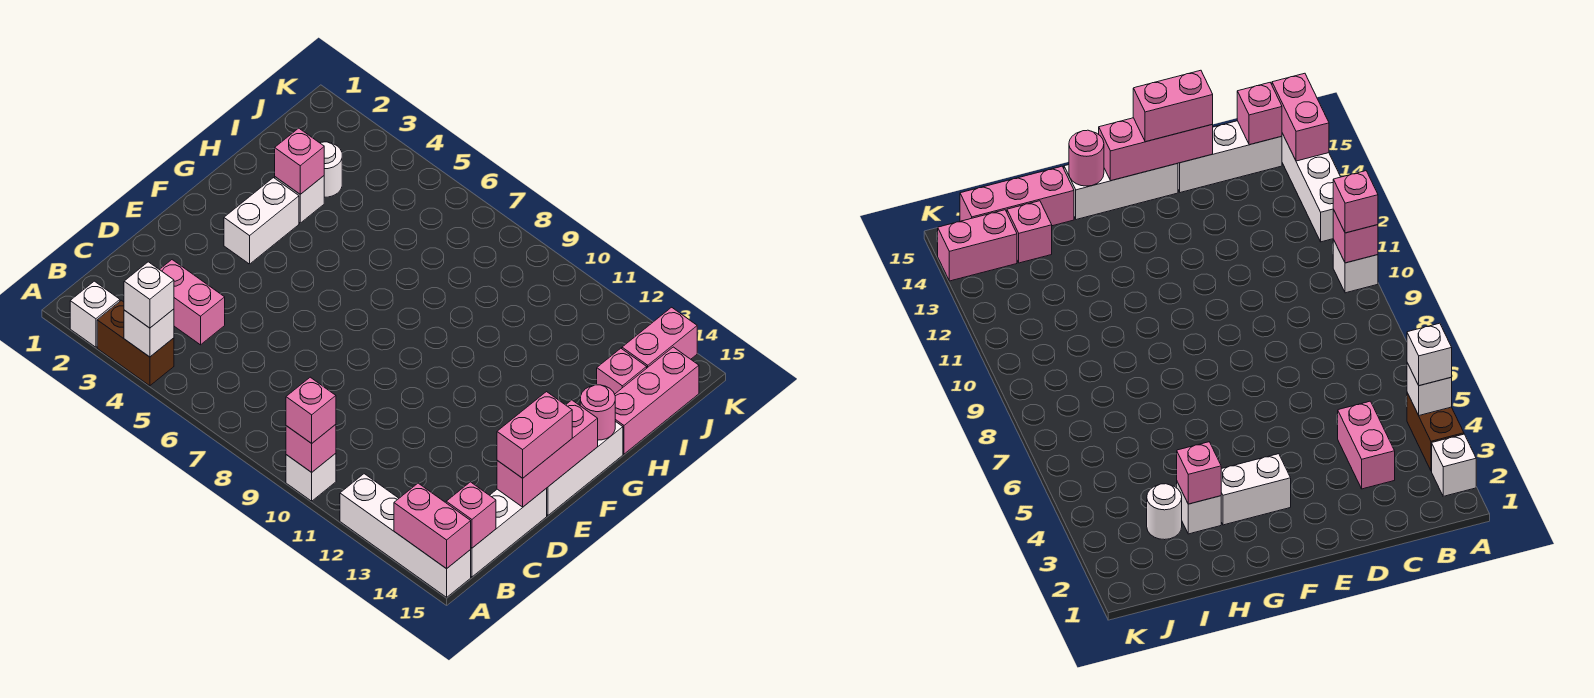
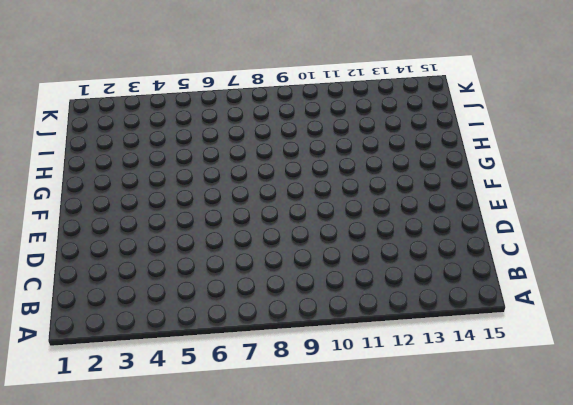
none -> white 1x1 brick [70,281,120,347]
none -> brown 1x2 brick [97,300,174,386]
none -> white 1x1 brick [286,453,336,501]

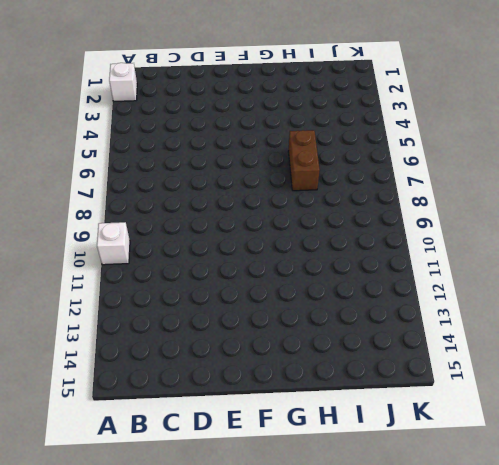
brown 1x2 brick [288,130,320,191] -> brown 1x2 brick moved to [97,300,174,386]
none -> white 1x4 brick [340,474,471,597]
none -> white 1x3 brick [470,488,547,577]
none -> pink 1x2 brick [159,260,225,345]

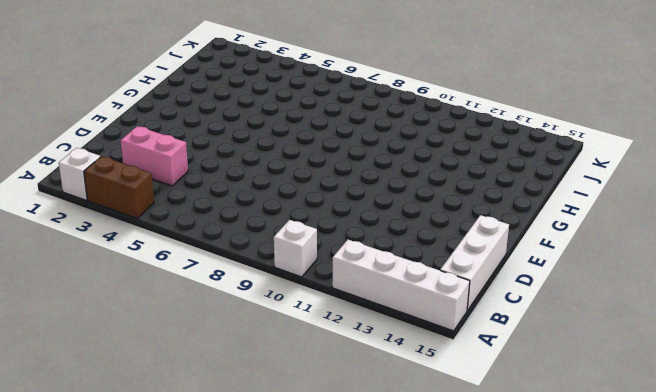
none -> white 1x3 brick [547,421,623,515]
none -> white 1x2 brick [224,178,299,264]
none -> white 1x1 brick [275,176,324,223]

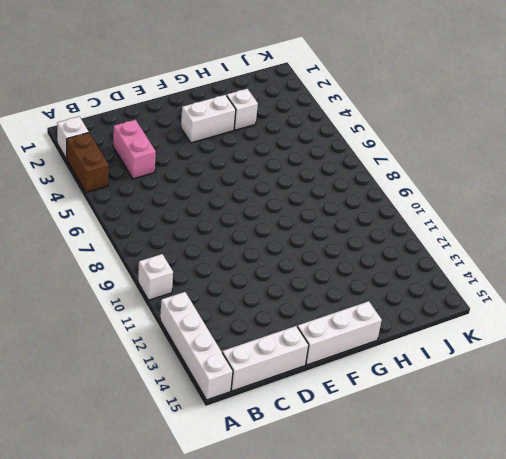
none -> pink 1x3 brick [615,347,699,454]
none -> white 1x1 round brick [320,142,342,197]
none -> pink 1x1 brick [597,348,647,394]

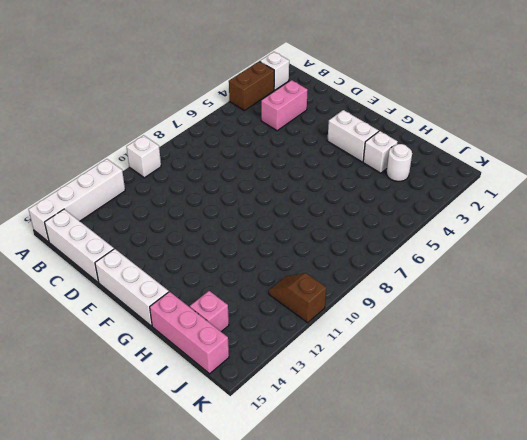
brown 1x2 slope [269,273,326,323] -> none
none -> pink 1x2 brick [622,307,697,368]
none -> white 1x1 brick [124,309,174,357]
none -> pink 1x1 brick [286,424,336,472]

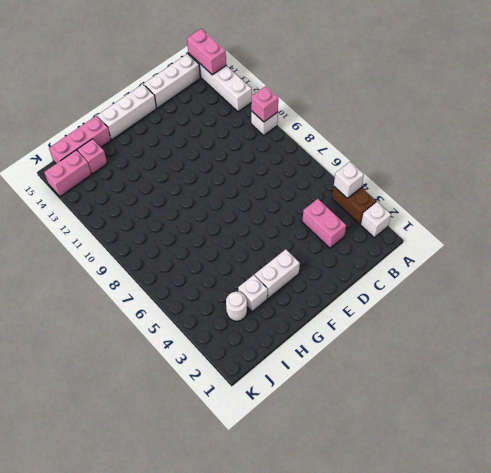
none -> pink 1x1 brick [446,482,496,548]
none -> pink 1x3 brick [497,400,598,507]
none -> pink 1x1 round brick [580,385,615,440]

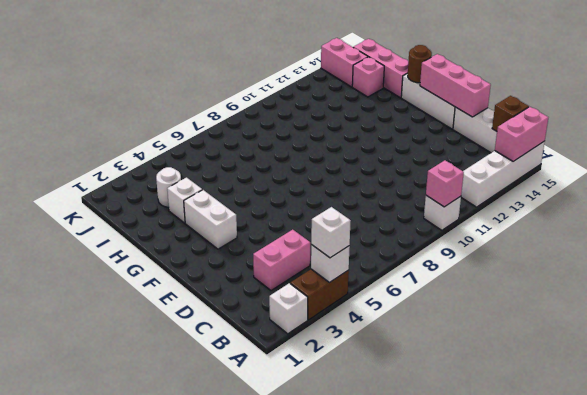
brown 1x1 brick [492,96,529,131] -> pink 1x1 brick [446,482,496,548]
brown 1x1 round brick [408,45,432,83] -> pink 1x1 round brick [580,385,615,440]
none -> pink 1x1 brick [275,128,324,194]
none -> pink 1x1 brick [286,377,336,443]
none -> pink 1x2 brick [497,392,572,478]

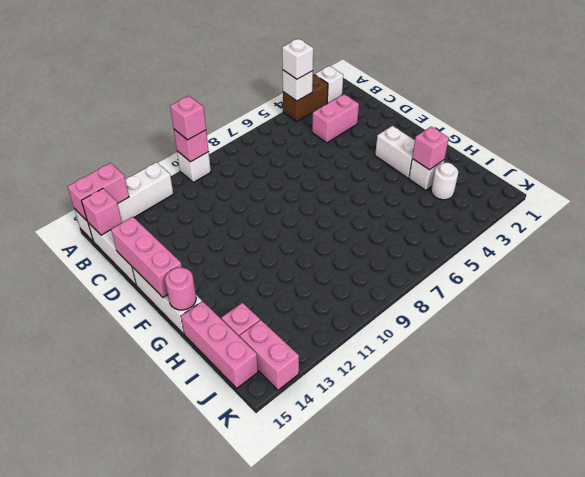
none -> pink 1x2 brick [497,392,572,478]

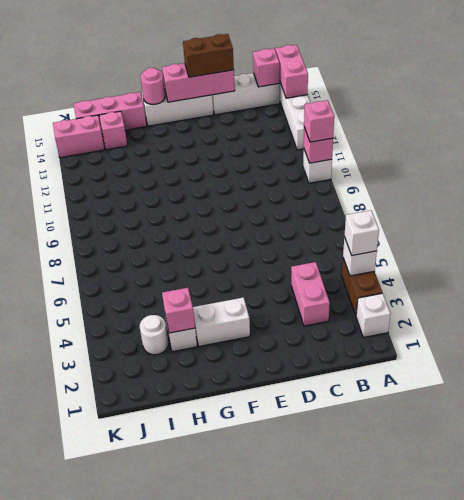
brown 1x2 brick [183,34,234,77] -> pink 1x2 brick [497,392,572,478]

